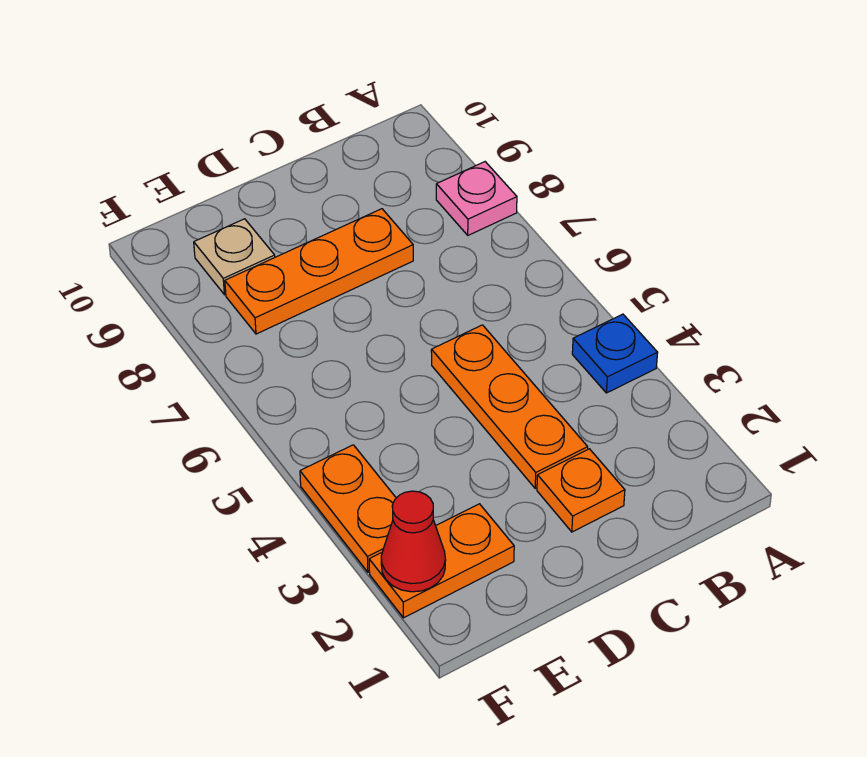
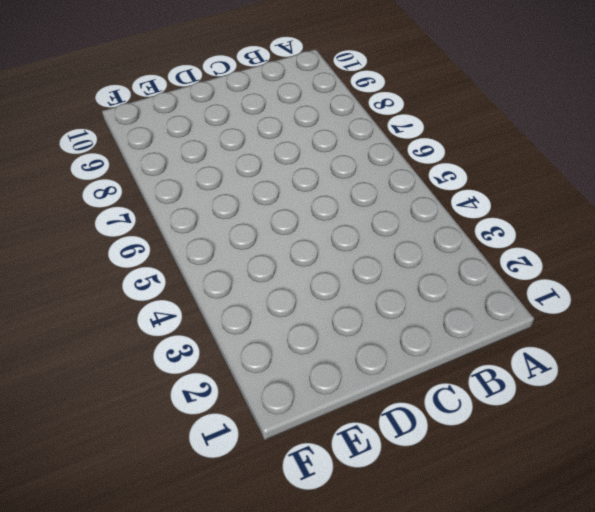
none -> blue 1x1 plate [572,314,658,393]
none -> pink 1x1 plate [436,162,517,235]

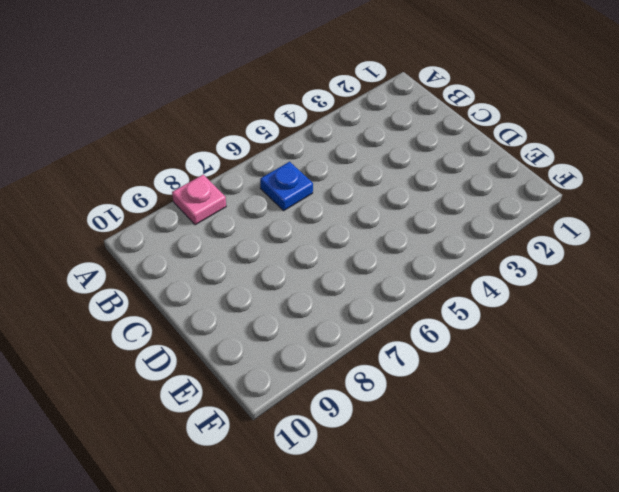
blue 1x1 plate [260,162,313,211] -> blue 1x1 plate moved to [572,314,658,393]
none -> orange 1x1 plate [537,449,625,532]
none -> orange 1x3 plate [431,325,588,488]

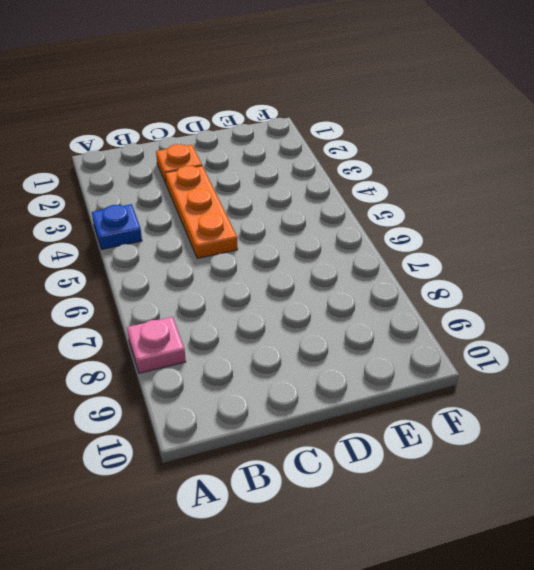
none -> orange 1x3 plate [225,209,413,334]
none -> orange 1x2 plate [369,504,514,618]

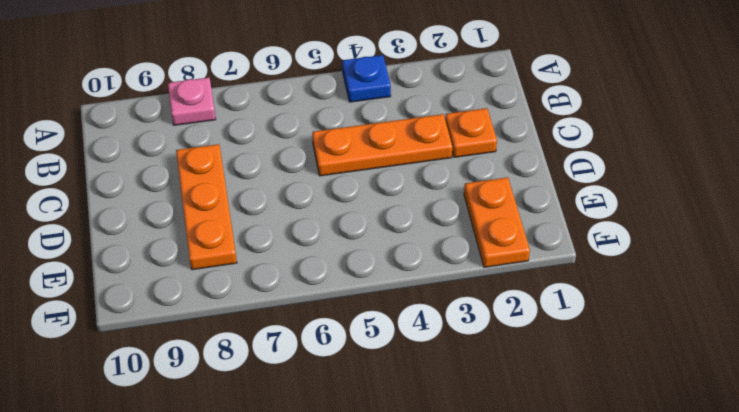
none -> tan 1x1 plate [194,219,275,295]
none -> orange 1x2 plate [300,445,396,572]

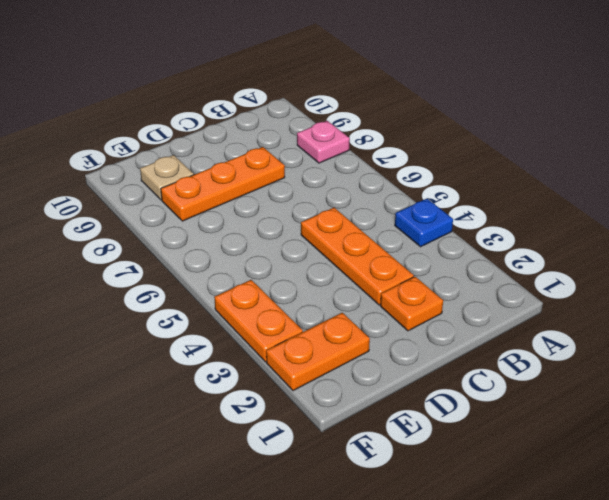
none -> red 1x1 cone [381,491,446,592]

